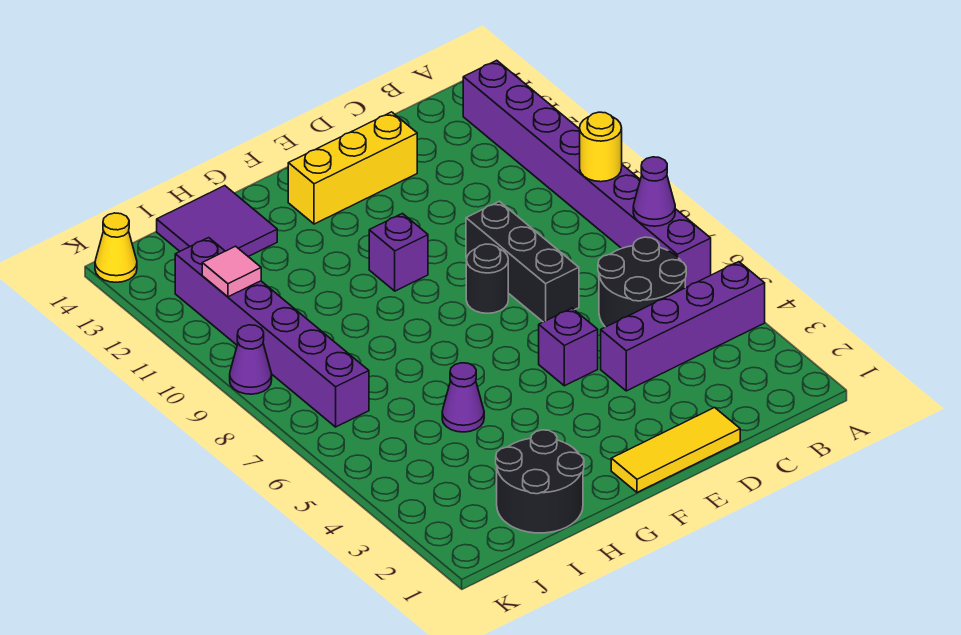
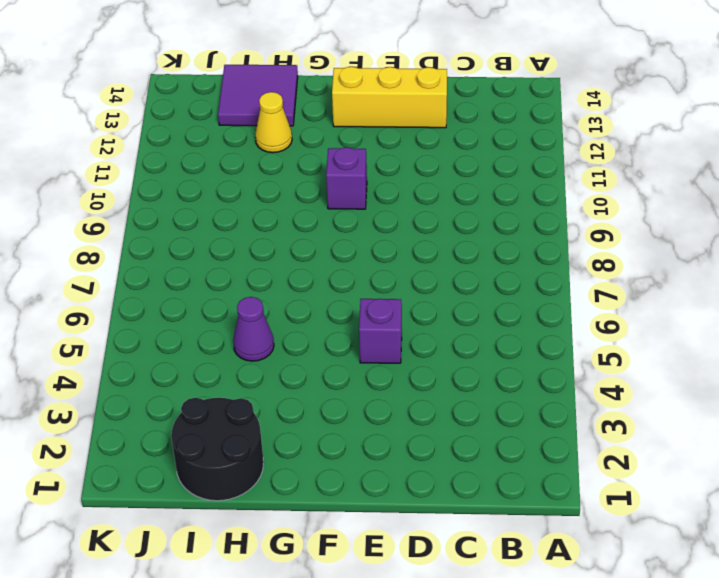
yellow 1x1 cone [255,92,292,153] -> yellow 1x1 cone moved to [95,213,137,282]
none -> purple 1x4 brick [601,262,765,391]
none -> purple 1x8 brick [463,60,711,288]
none -> black 2x2 round brick [598,237,686,327]

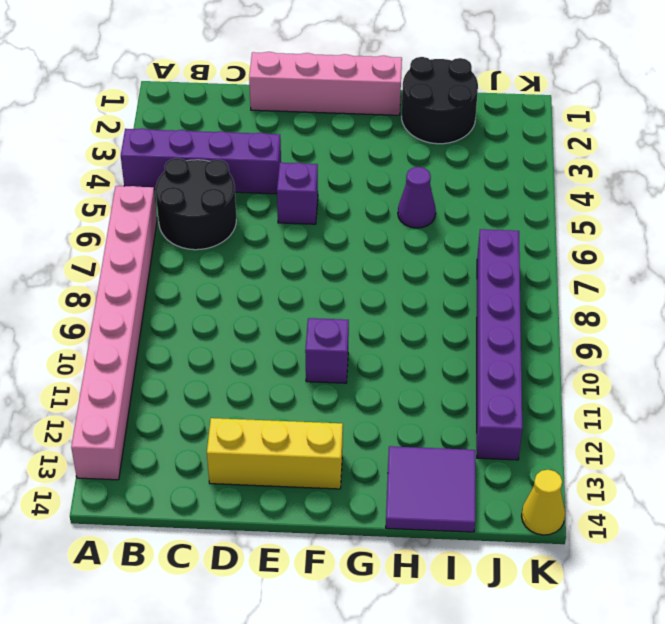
pink 1x8 brick [71,186,157,480] -> purple 1x8 brick [463,60,711,288]
pink 1x4 brick [249,52,402,115] -> yellow 1x3 tile [611,408,740,492]
none -> black 1x3 brick [466,201,579,322]
none -> black 1x1 round brick [466,244,508,313]
none -> purple 1x1 cone [230,325,272,394]

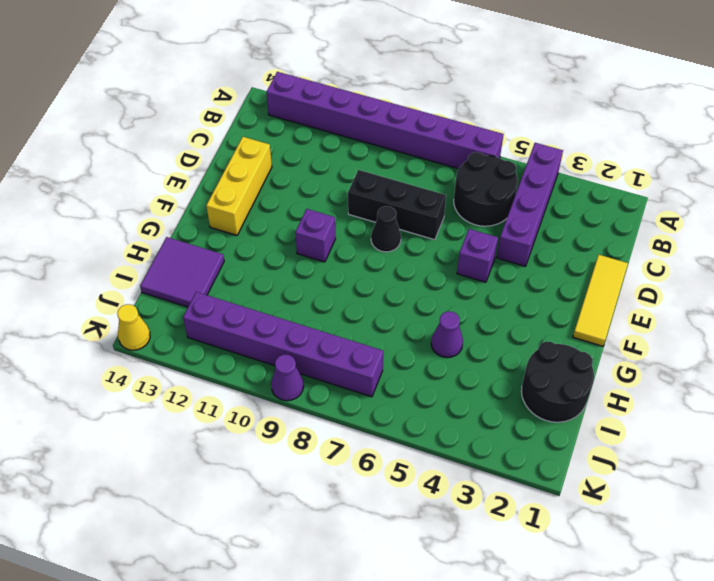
black 1x1 cone [371,206,401,252] -> black 1x1 round brick [466,244,508,313]
none -> purple 1x1 cone [633,157,675,226]
none -> yellow 1x1 round brick [580,112,622,182]
none -> pink 1x1 tile [202,246,261,297]

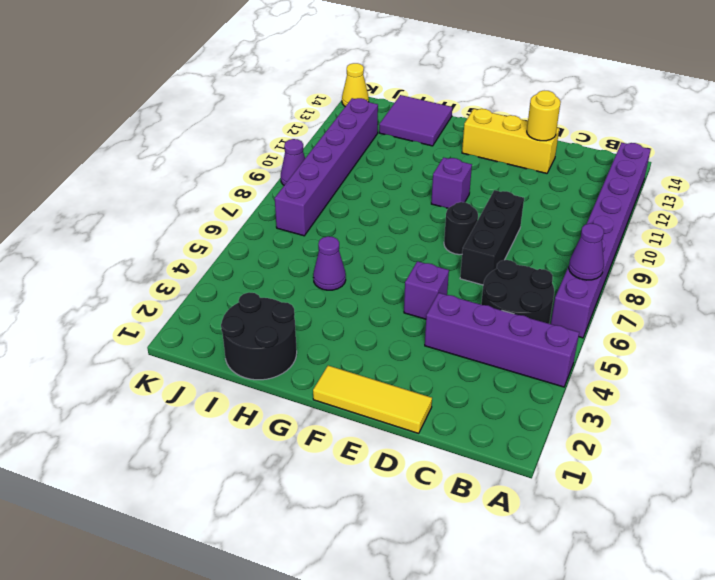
yellow 1x1 round brick [527,91,561,141] -> yellow 1x1 round brick moved to [580,112,622,182]
none -> pink 1x1 tile [202,246,261,297]

